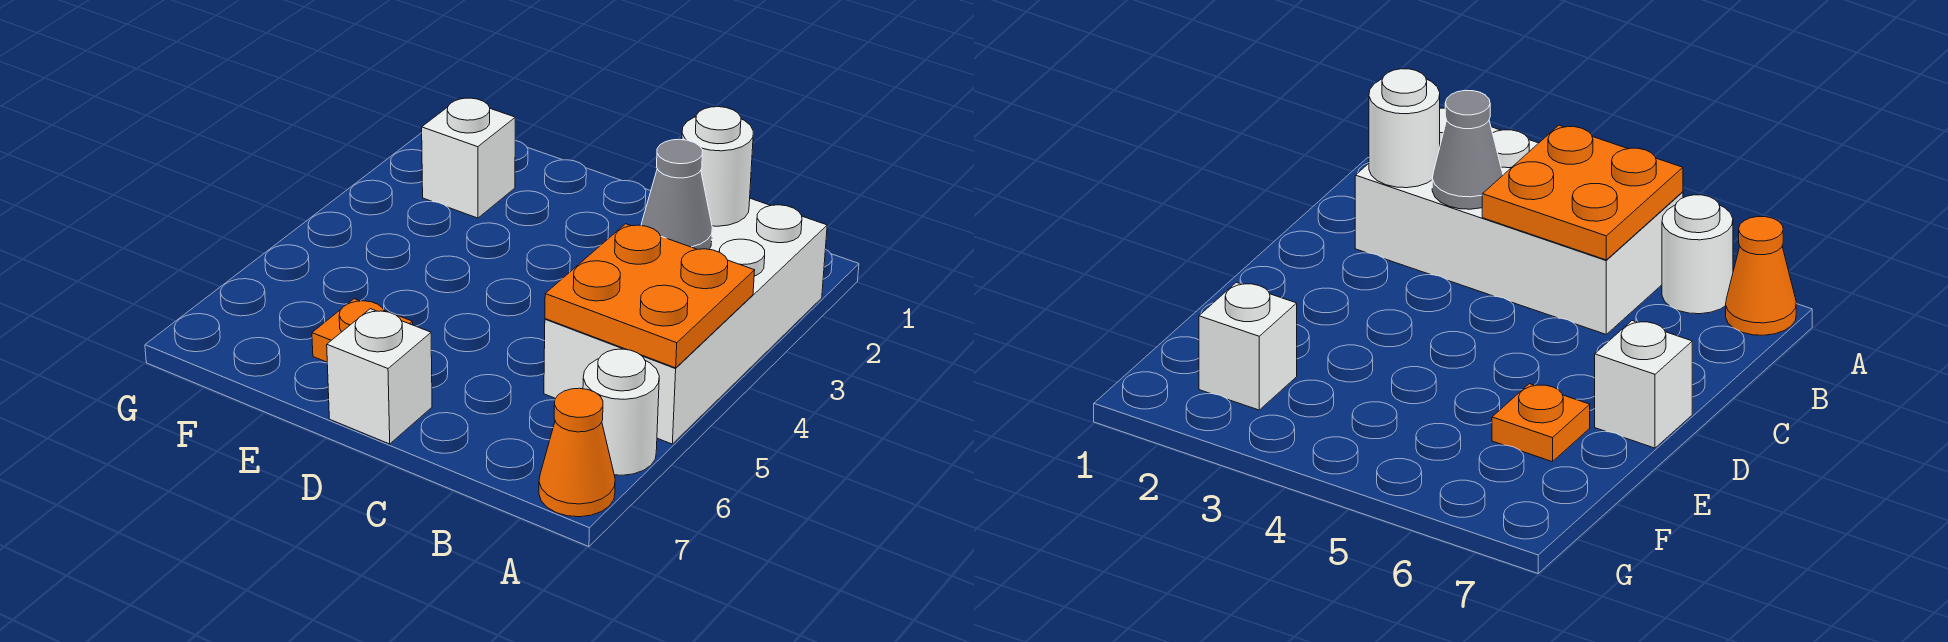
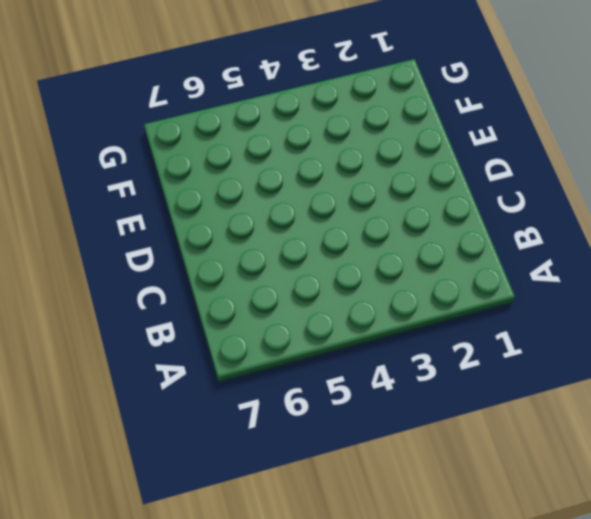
none -> white 2x4 brick [544,198,827,444]
none -> white 1x1 round brick [583,349,659,475]

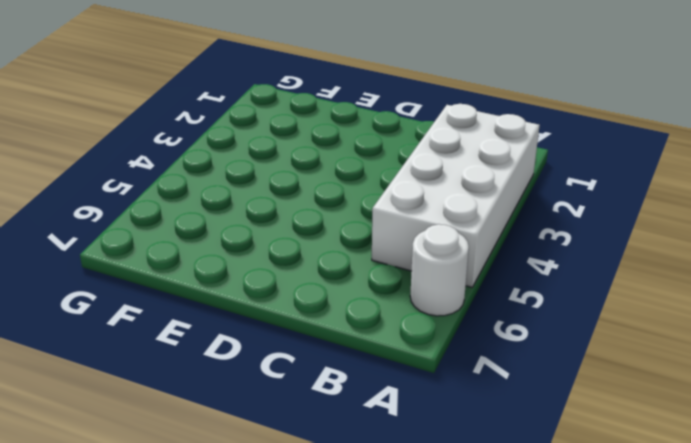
none -> orange 1x1 cone [539,388,615,517]
none -> white 1x1 brick [327,309,432,444]

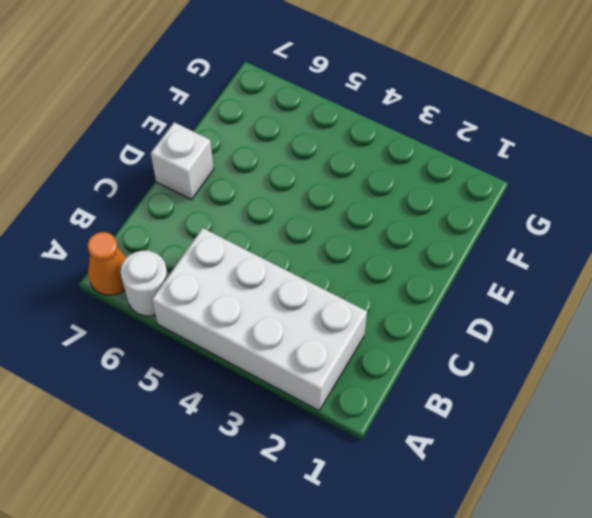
none -> orange 1x1 plate [312,299,413,362]
none -> white 1x1 brick [422,98,515,218]

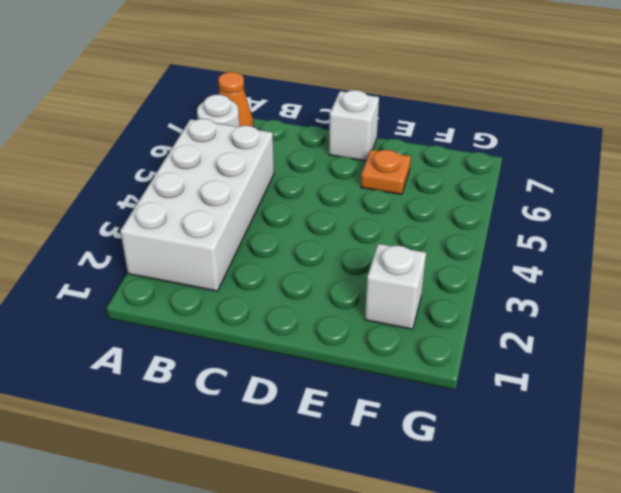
none -> orange 2x2 plate [545,224,755,368]
none -> white 1x1 round brick [682,107,753,226]

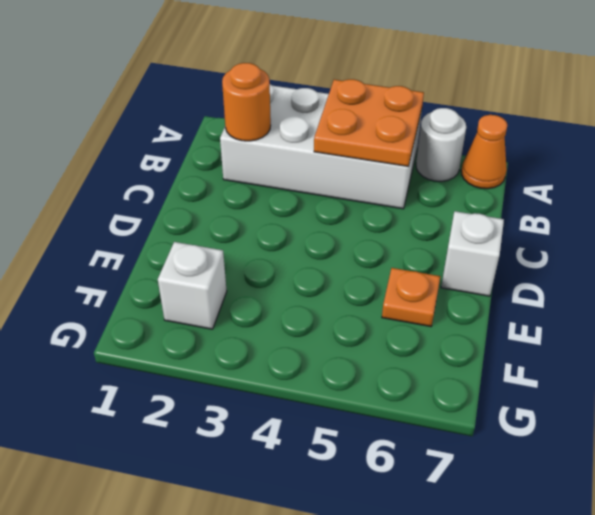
orange 1x1 round brick [222,63,271,141] -> white 1x1 round brick [682,107,753,226]
none -> grey 1x1 cone [641,139,712,249]

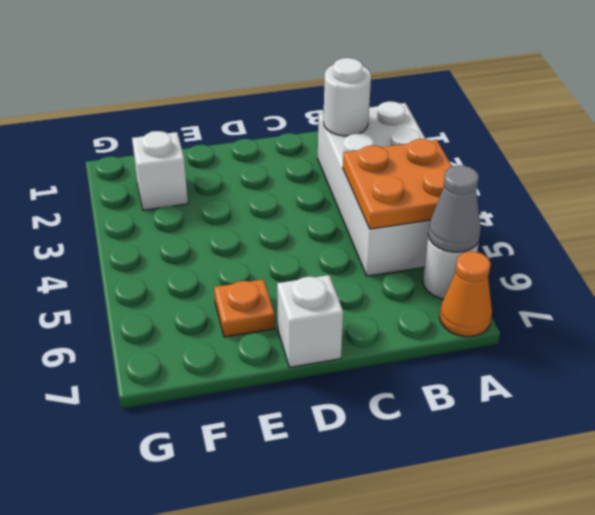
grey 1x1 cone [428,165,481,252] -> grey 1x1 cone moved to [641,139,712,249]

